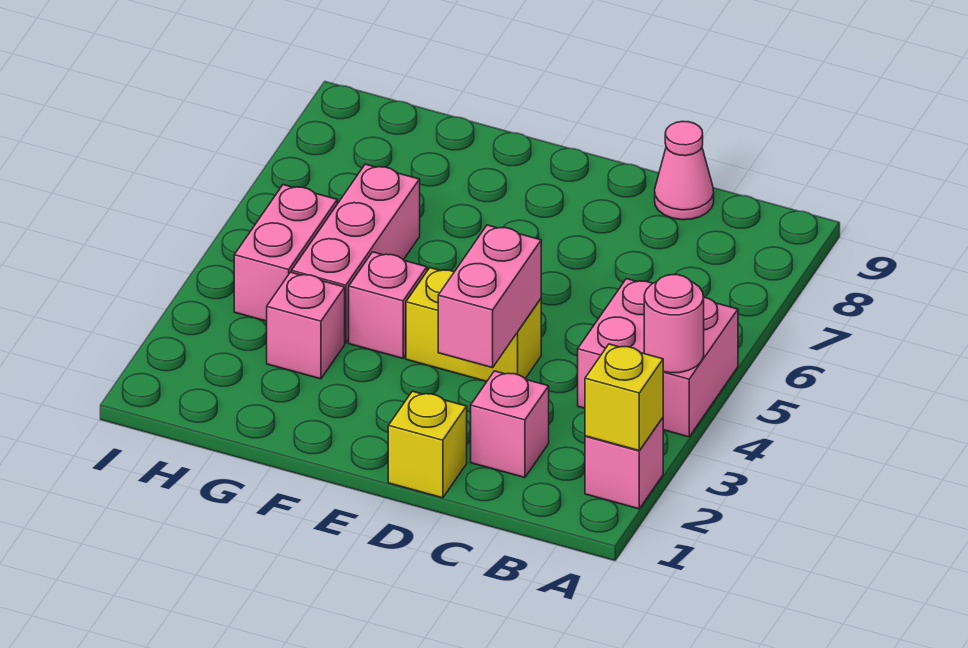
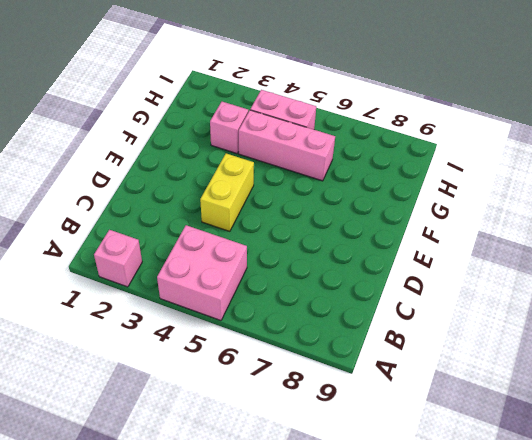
none -> pink 1x1 brick [471,371,549,478]
none -> pink 1x1 cone [655,121,714,220]
none -> yellow 1x1 brick [388,391,467,498]

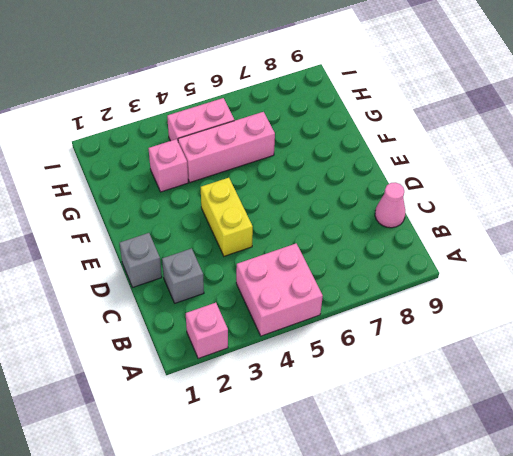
grey 1x1 brick [162,248,204,303] -> pink 1x1 brick [471,371,549,478]
grey 1x1 brick [120,233,162,287] -> yellow 1x1 brick [388,391,467,498]
none -> pink 1x1 brick [349,252,427,358]
none -> yellow 1x1 brick [585,344,663,451]
none -> pink 1x1 round brick [644,275,704,373]

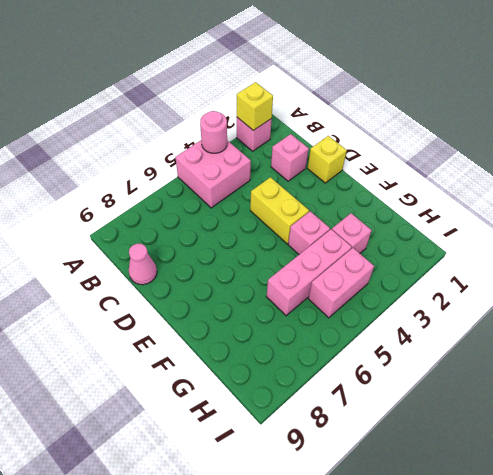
none -> pink 1x2 brick [438,225,541,368]

